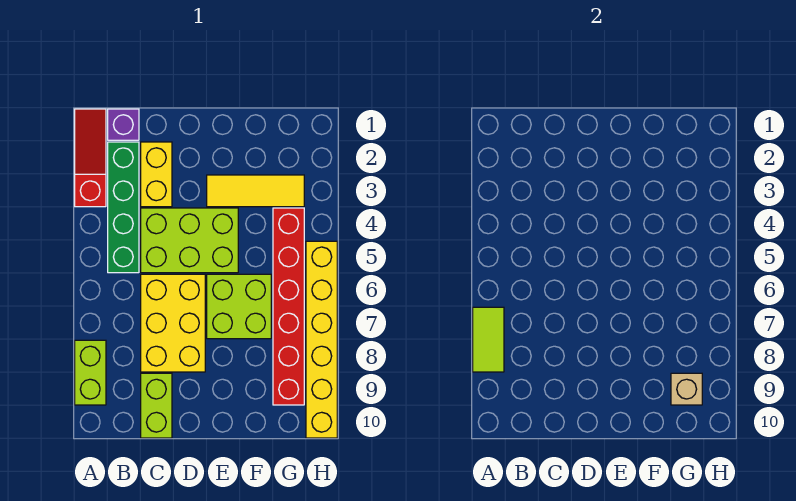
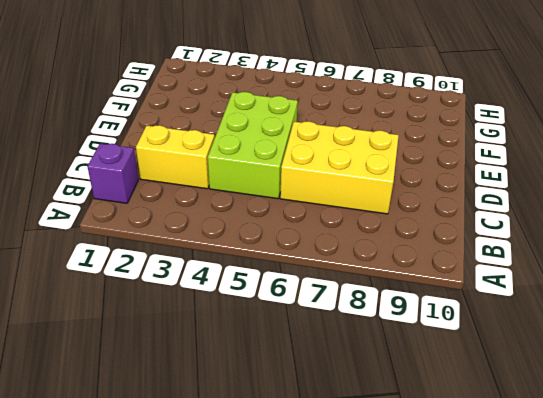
none -> red 1x3 slope [75,109,106,207]
none -> lime 1x2 brick [75,340,106,405]
none -> green 1x4 brick [108,142,139,273]

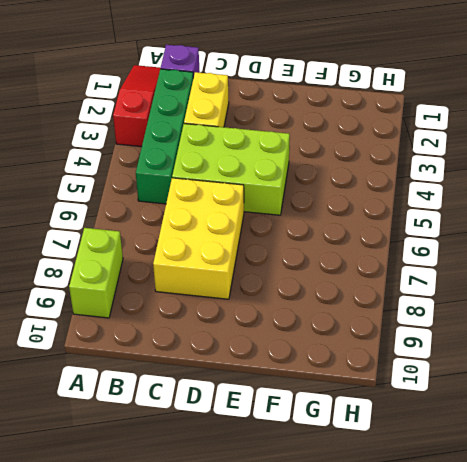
none -> lime 1x2 brick [141,373,172,438]
none -> yellow 1x3 tile [207,175,304,207]
none -> lime 2x2 brick [207,274,271,339]

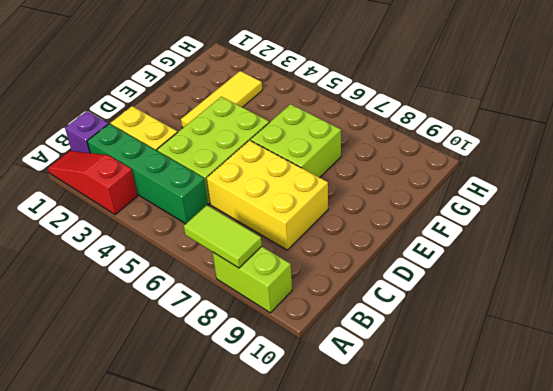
none -> lime 1x2 brick [141,373,172,438]
none -> red 1x6 brick [273,208,304,405]
none -> yellow 1x6 brick [306,241,337,438]

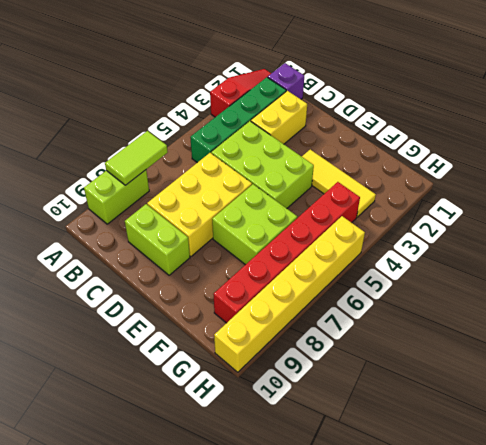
lime 1x2 brick [125,204,190,275] -> lime 1x2 brick turned to [141,373,172,438]
none -> tan 1x1 brick [671,373,702,405]

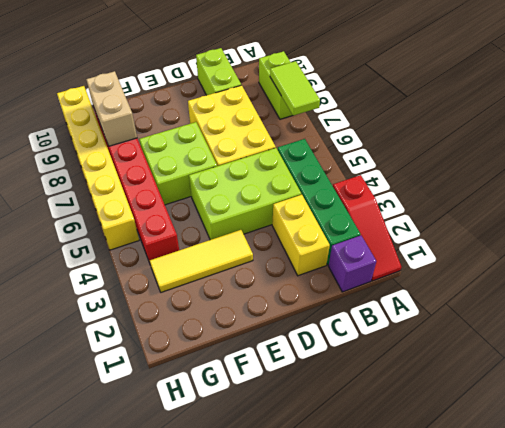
tan 1x2 brick [86,71,137,146] -> tan 1x1 brick [671,373,702,405]

